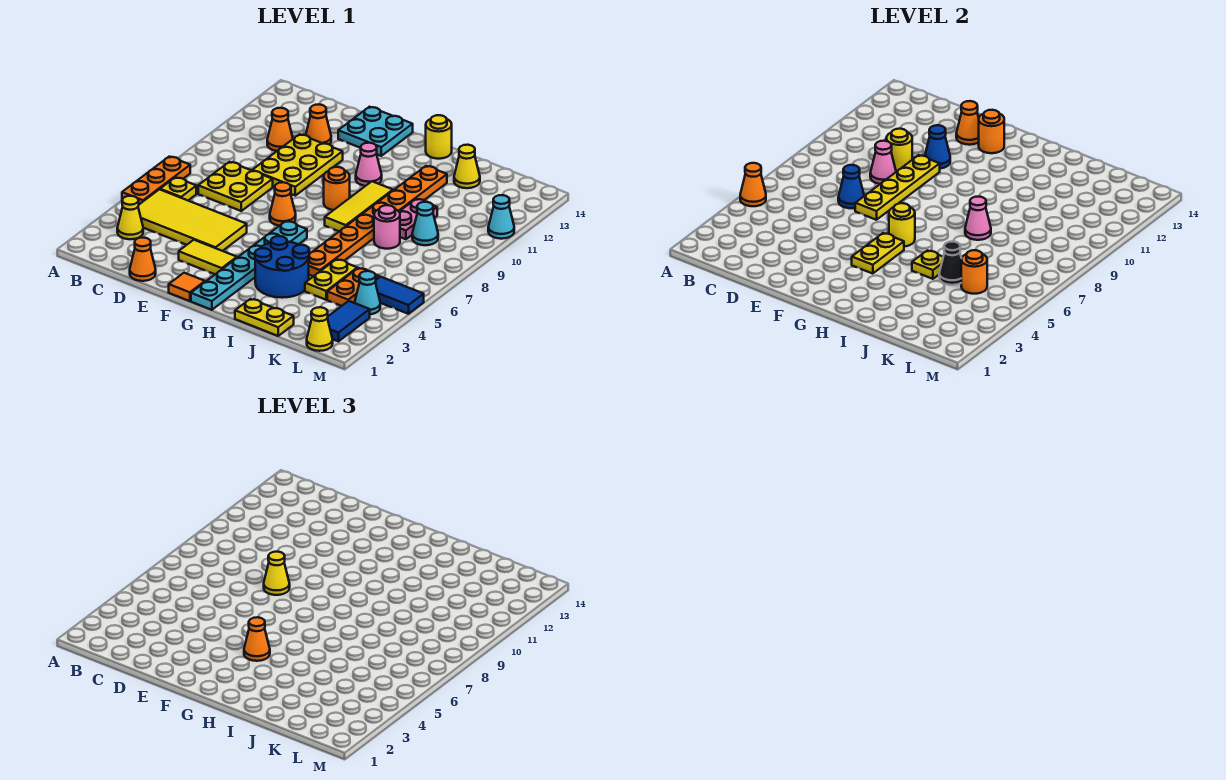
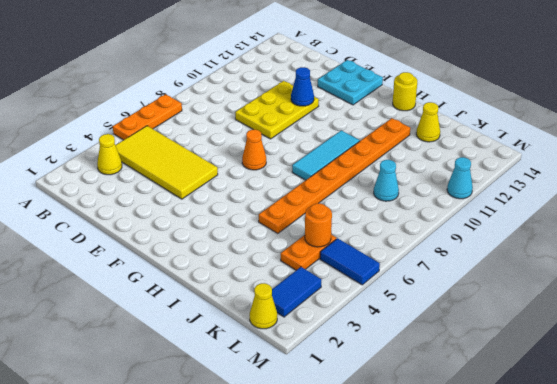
cyan 1x3 tile [292,130,360,180] -> yellow 1x3 tile [325,181,393,231]
none -> yellow 1x1 plate [160,177,196,200]
none -> yellow 2x2 plate [198,162,273,211]
none -> orange 1x1 cone [267,108,293,151]
none -> orange 1x1 cone [130,237,156,281]

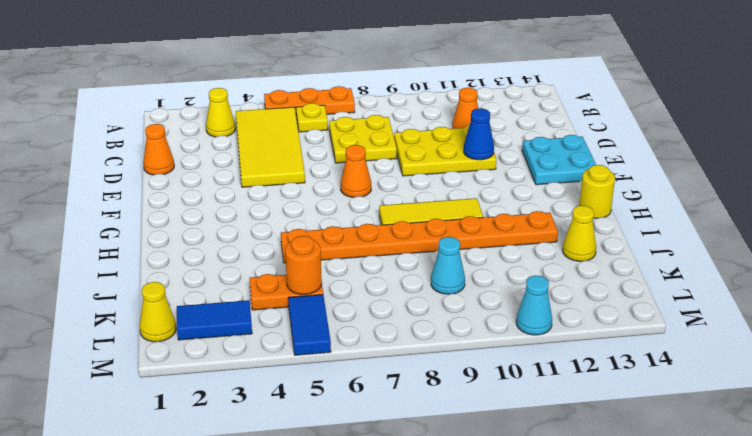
none -> orange 1x1 cone [306,104,331,144]
none -> yellow 1x2 tile [179,240,237,274]
none -> orange 1x1 tile [169,273,205,301]
none -> cyan 1x6 plate [191,221,307,310]

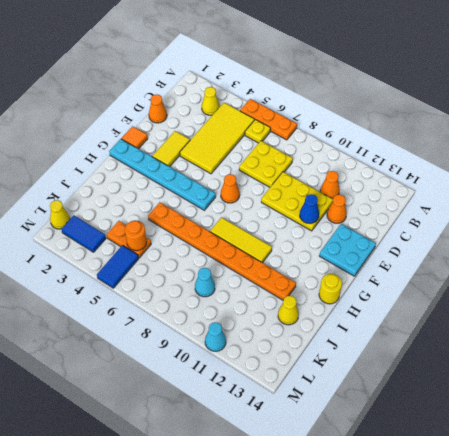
none -> orange 1x1 round brick [324,167,350,210]
none -> pink 1x1 cone [356,143,382,186]
none -> blue 2x2 round brick [255,236,309,298]
none -> yellow 1x2 plate [235,299,294,336]

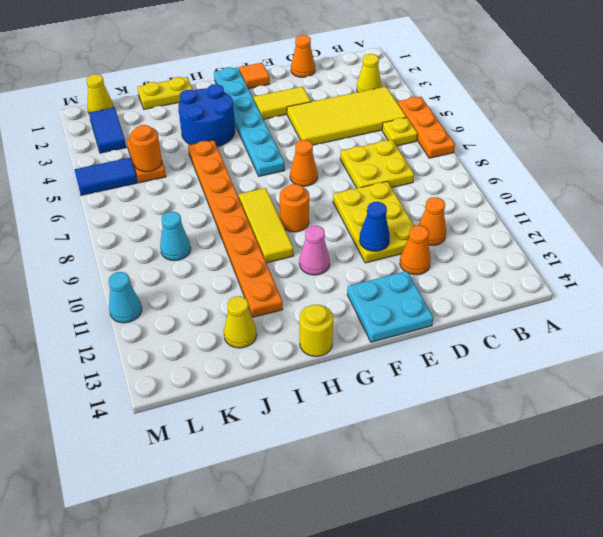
none -> yellow 1x2 plate [305,259,357,300]
none -> pink 1x1 round brick [374,205,400,249]
none -> pink 1x2 plate [399,199,437,239]
none -> cyan 1x1 cone [355,271,380,314]

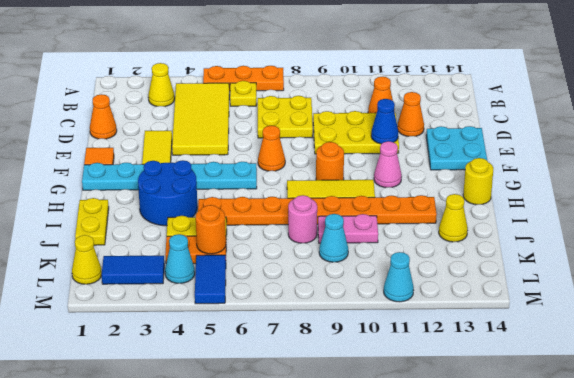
none -> orange 1x1 cone [740,163,766,206]
none -> blue 1x1 cone [838,165,864,208]
none -> pink 1x1 cone [870,141,896,184]
none -> yellow 1x1 round brick [886,129,912,172]

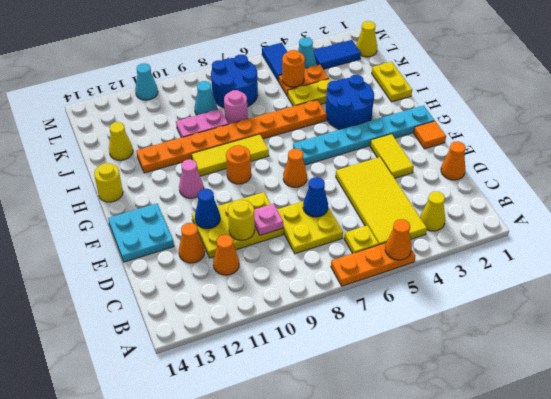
pink 1x1 plate [254,204,283,235] -> pink 1x1 cone [870,141,896,184]
blue 2x2 round brick [211,55,258,108] -> none
none -> yellow 1x4 plate [855,155,940,220]
none -> orange 1x1 cone [956,101,979,145]
none -> orange 1x1 round brick [979,110,1004,153]
none -> yellow 1x2 plate [852,233,904,274]

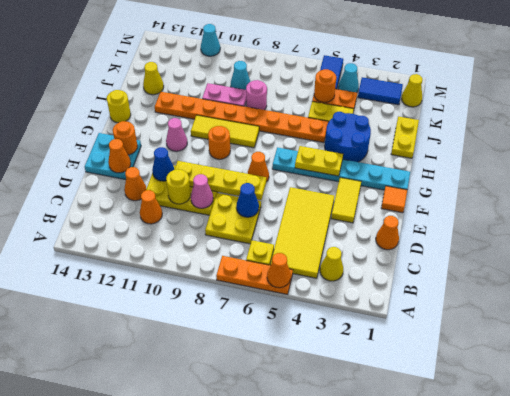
none -> yellow 1x1 round brick [889,203,915,247]
none -> yellow 1x1 plate [912,251,943,279]
none -> pink 1x1 cone [965,197,991,240]
none -> black 1x1 cone [939,242,962,285]

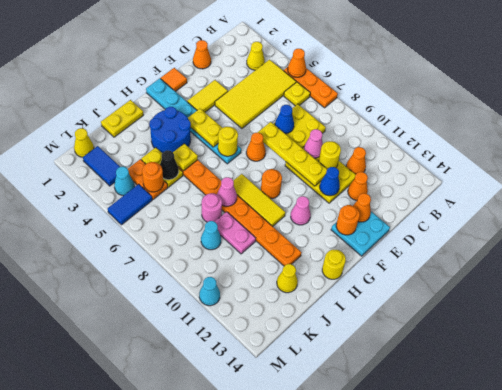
none -> yellow 1x1 cone [264,552,290,595]
none -> orange 1x1 cone [244,617,270,661]

